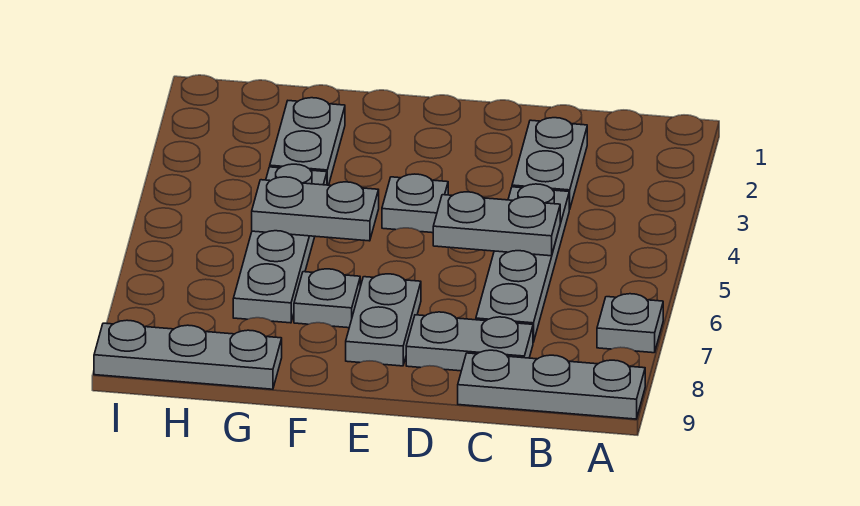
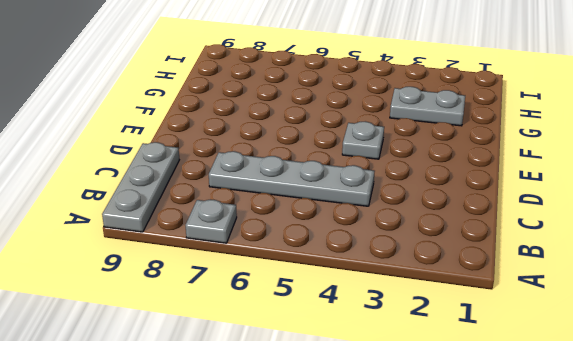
none -> grey 1x2 plate [512,118,587,209]
none -> grey 1x2 plate [406,312,533,371]
none -> grey 1x2 plate [346,274,421,366]

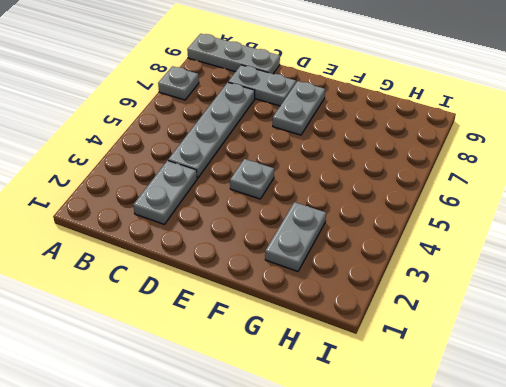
none -> grey 1x1 plate [294,269,360,328]
none -> grey 1x4 plate [233,164,327,323]
none -> grey 1x3 plate [94,320,282,389]

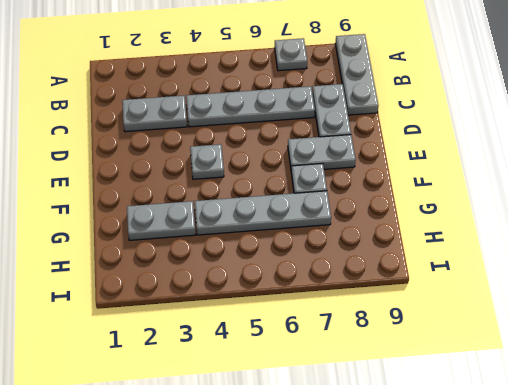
none -> grey 1x3 plate [94,320,282,389]
none -> grey 1x2 plate [433,192,560,256]
none -> grey 1x2 plate [252,177,379,241]

